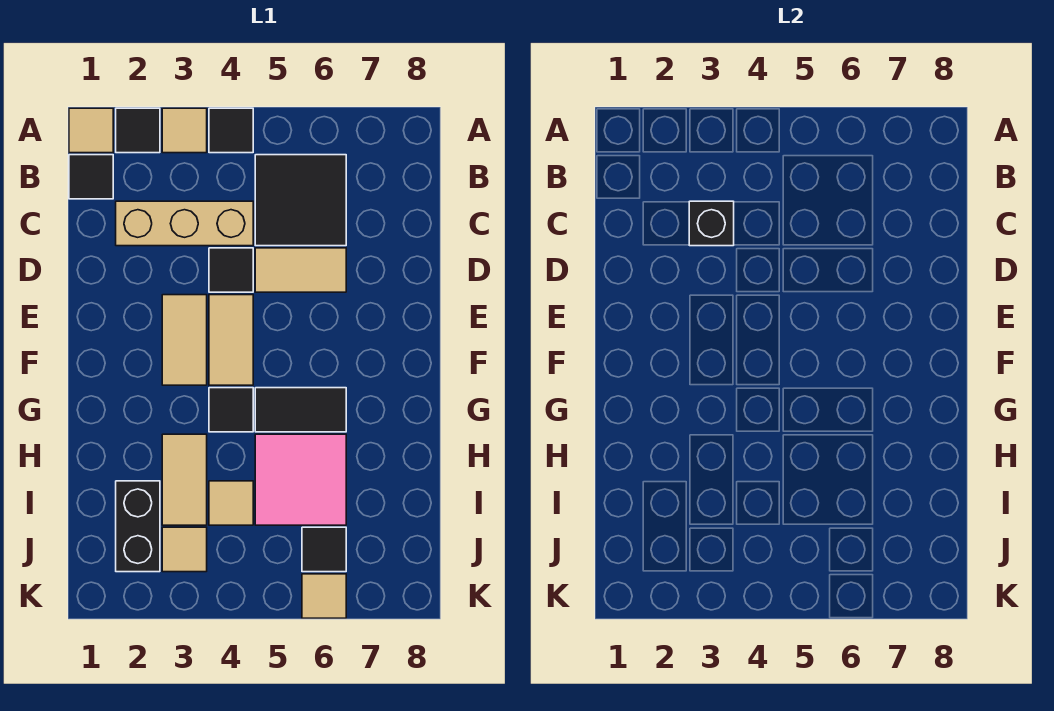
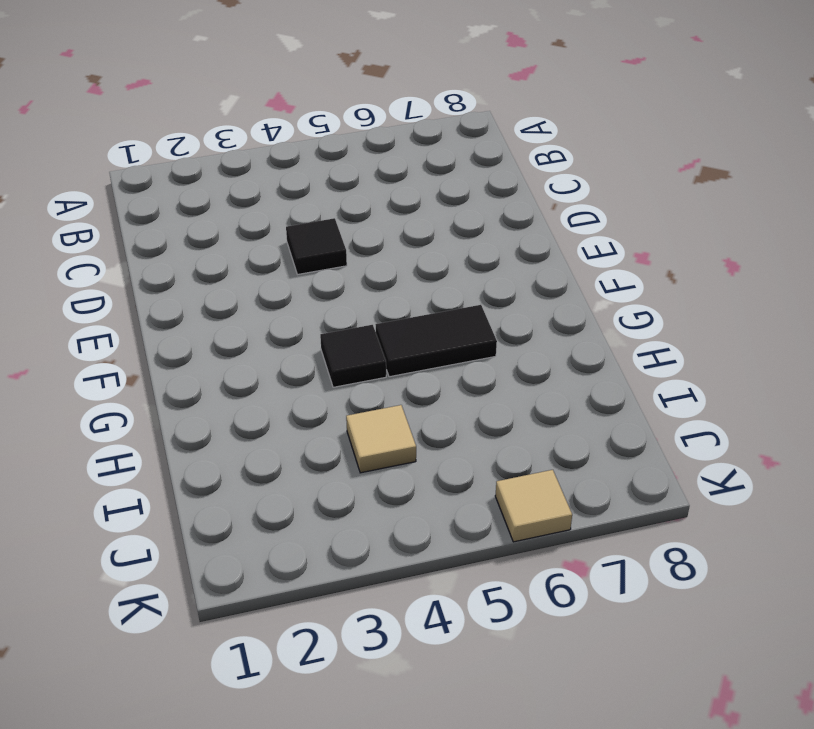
none -> tan 1x1 tile [69,108,113,153]
none -> black 1x1 tile [116,108,160,153]
none -> tan 1x1 tile [162,108,207,153]

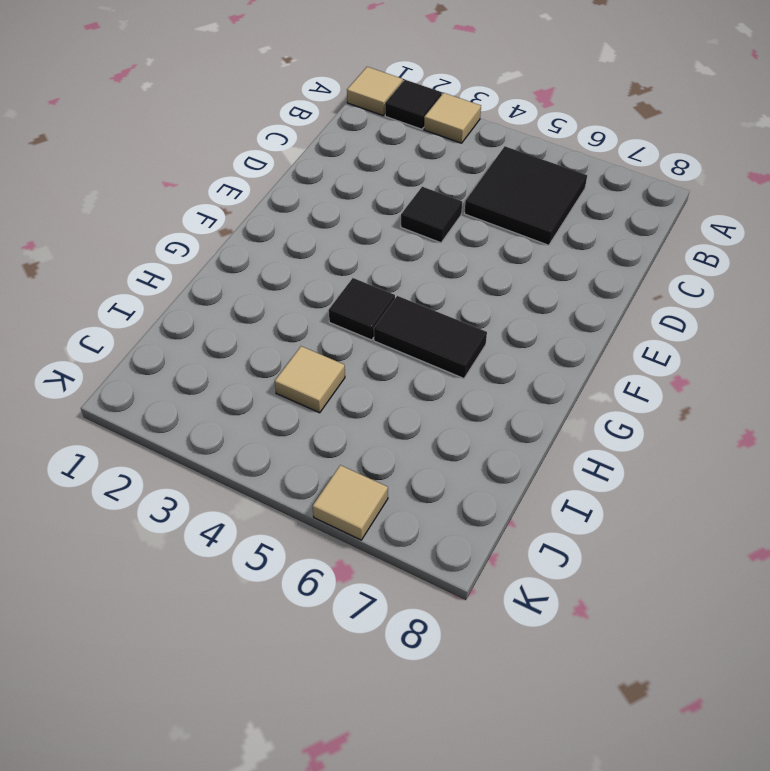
none -> black 1x1 tile [209,108,253,153]
none -> black 1x1 tile [69,155,113,199]
none -> tan 1x3 brick [116,201,253,246]

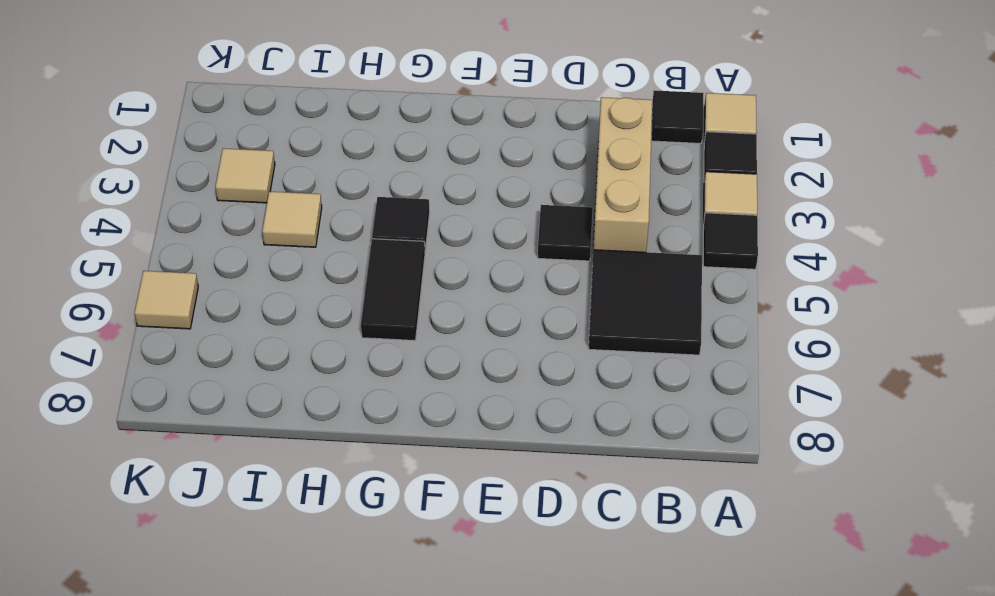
none -> tan 1x2 tile [255,248,346,292]
none -> tan 1x2 tile [162,295,207,385]
none -> tan 1x2 tile [209,295,253,385]

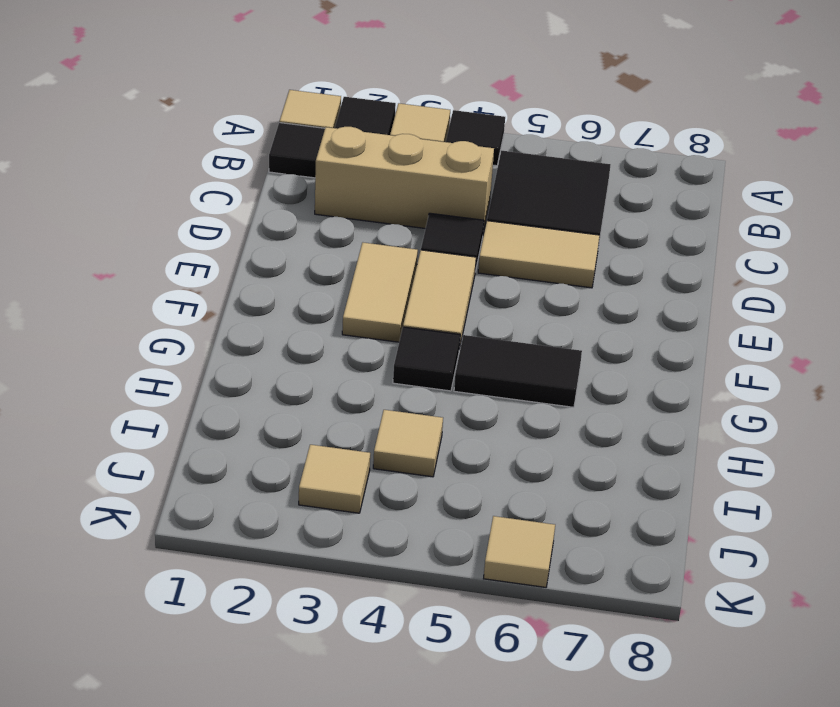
none -> tan 1x2 tile [162,434,207,525]
none -> pink 2x2 tile [255,434,346,525]
none -> black 1x2 brick [116,481,160,572]

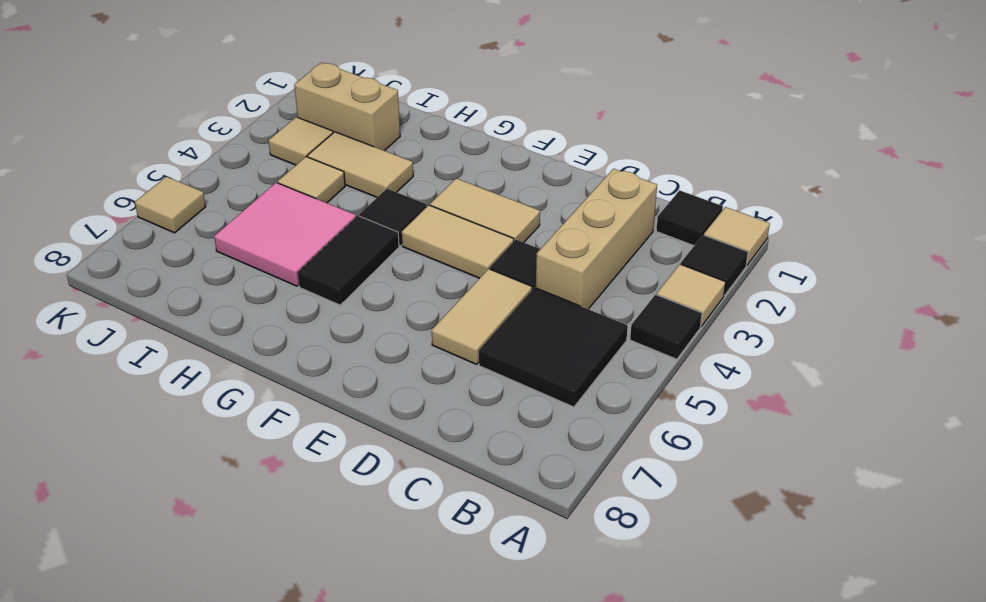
tan 1x2 brick [294,62,400,151] -> black 1x2 brick [116,481,160,572]
none -> black 1x1 tile [302,527,346,572]
none -> black 1x1 brick [689,201,734,246]

